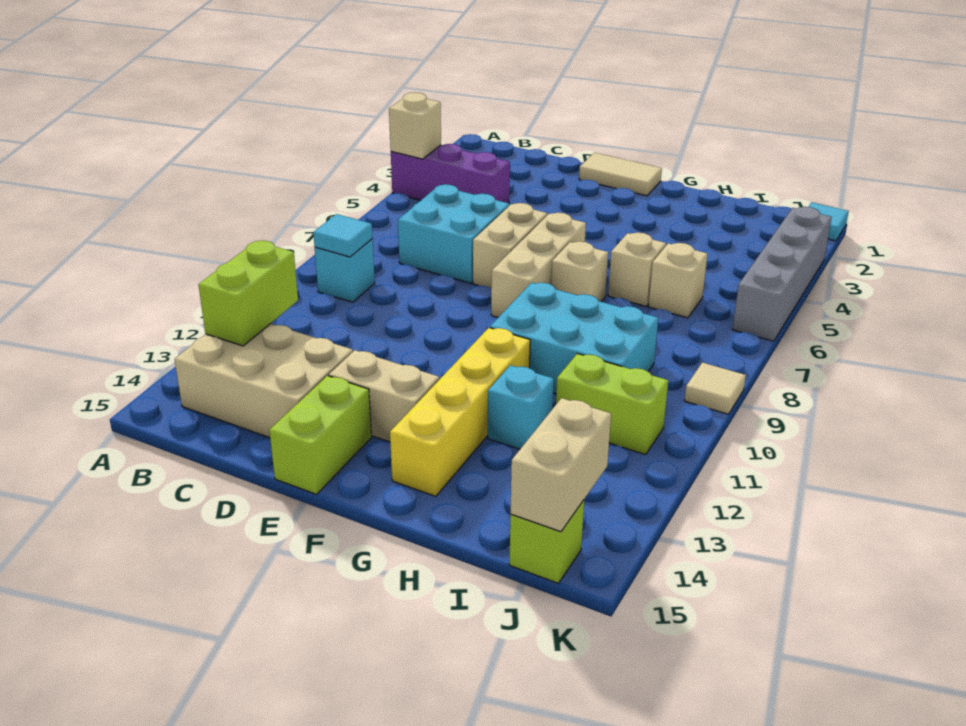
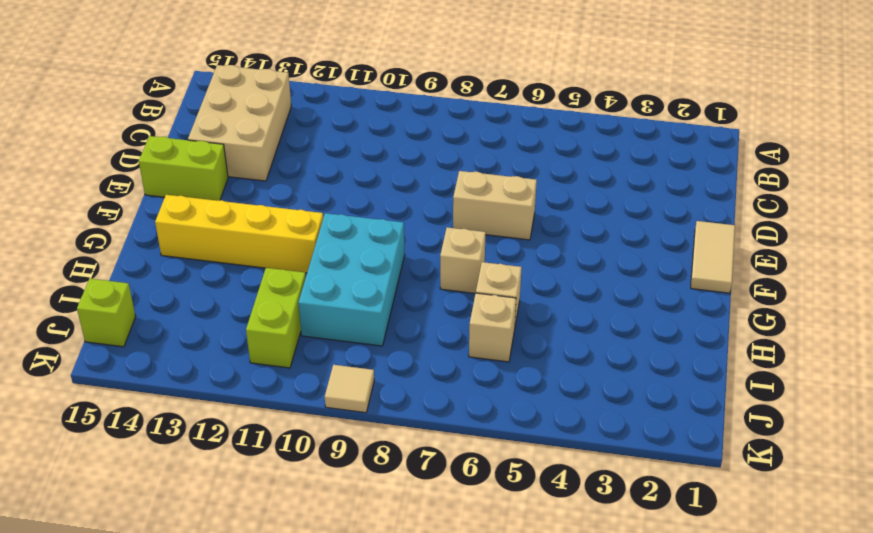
none -> purple 1x3 brick [391,144,510,203]
none -> cyan 1x1 brick [315,239,375,302]
none -> cyan 2x2 brick [398,184,510,283]

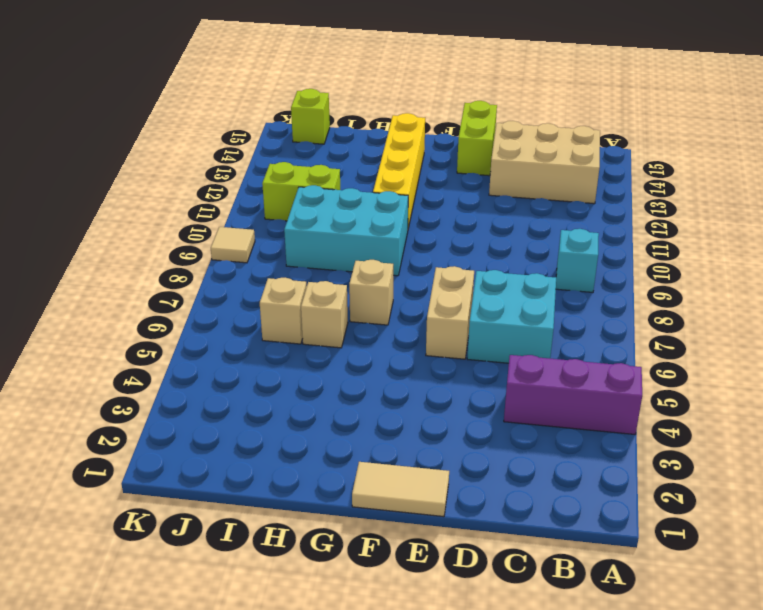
none -> tan 1x2 brick [329,350,439,442]
none -> tan 1x3 brick [491,213,586,317]
none -> cyan 1x1 brick [488,365,554,449]

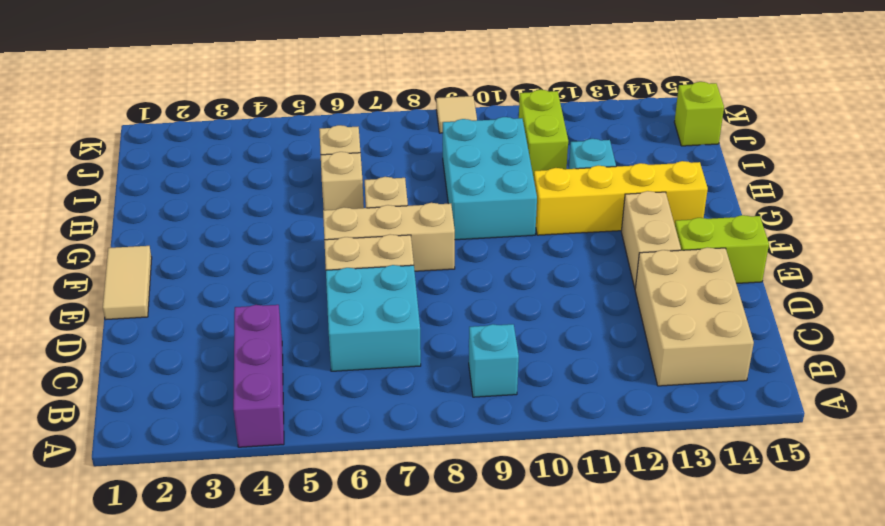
none -> cyan 1x1 tile [809,202,849,241]
none -> grey 1x4 brick [732,207,832,341]
none -> tan 1x1 brick [389,92,441,159]

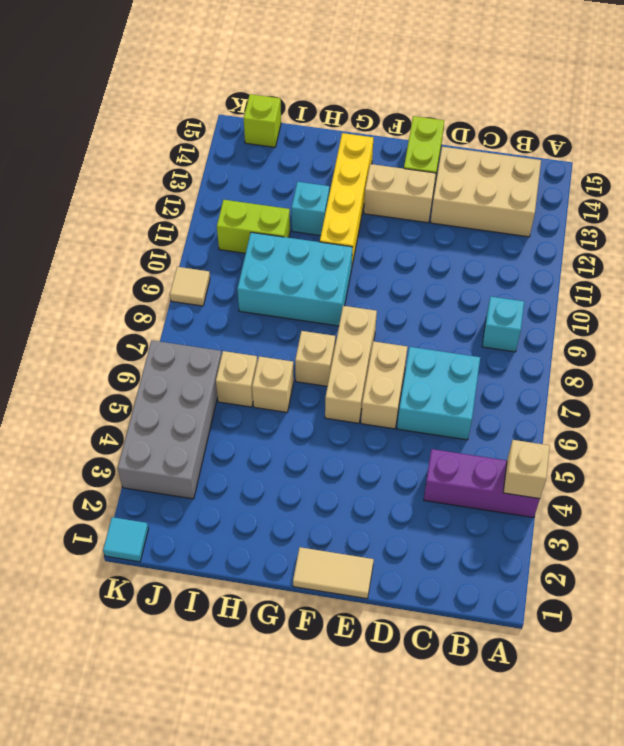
grey 2x4 brick [118,340,222,499] -> grey 1x4 brick [732,207,832,341]
none -> cyan 1x1 tile [313,214,372,257]
none -> lime 1x2 brick [198,241,298,346]
none -> tan 1x2 brick [510,398,611,532]

